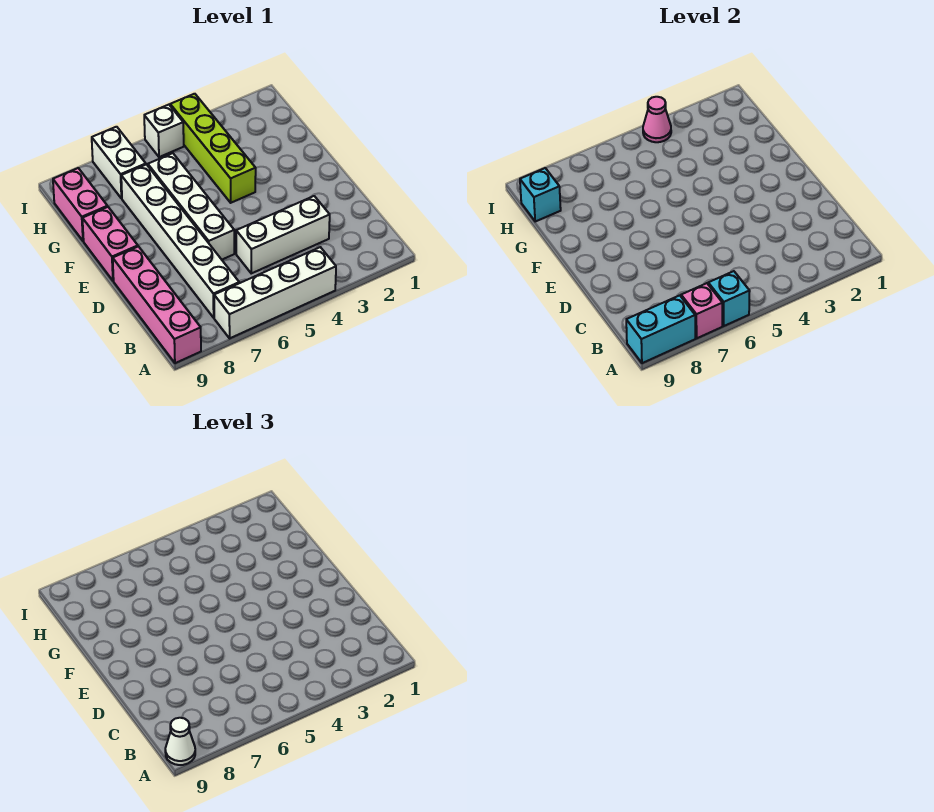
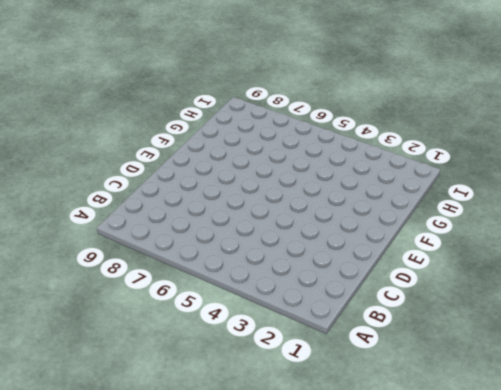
none -> white 1x4 brick [214,247,336,338]
none -> pink 1x4 brick [113,247,201,363]
none -> white 1x6 brick [121,165,239,318]

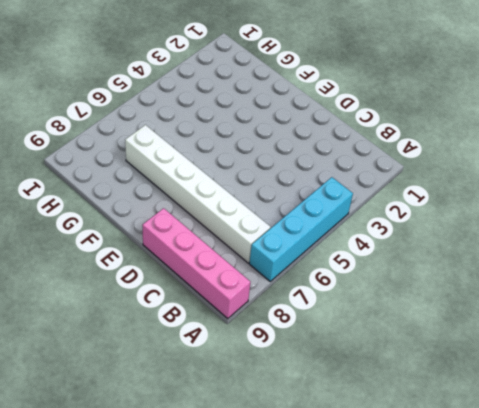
cyan 1x4 brick [249,177,353,281] -> white 1x4 brick [214,247,336,338]
none -> white 1x3 brick [236,196,330,273]
none -> white 1x4 brick [148,153,234,260]
none -> pink 1x2 brick [82,207,138,281]

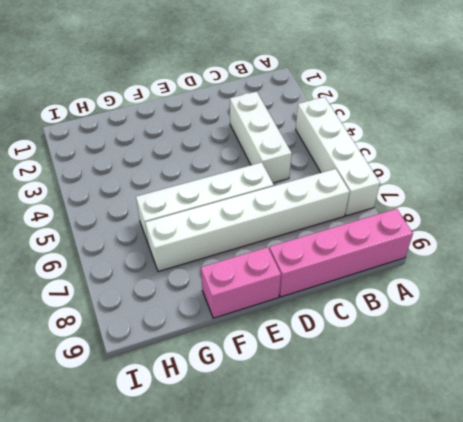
none -> lime 1x4 brick [170,94,256,203]
none -> pink 1x2 brick [53,168,107,241]
none -> white 1x2 brick [92,127,146,199]

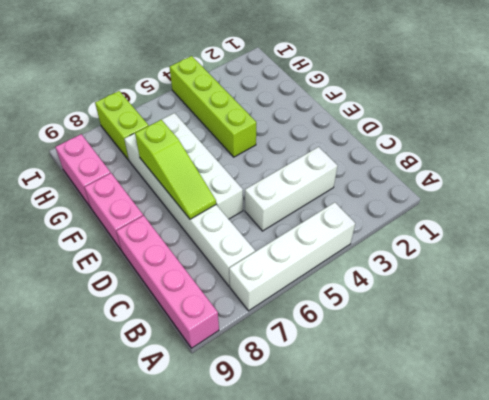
lime 1x3 slope [135,120,216,219] -> none
lime 1x2 brick [95,91,148,160] -> white 1x2 brick [92,127,146,199]
none -> white 1x1 brick [144,105,184,157]
none -> cyan 1x1 brick [708,271,750,326]
none -> pink 1x1 brick [681,283,722,338]

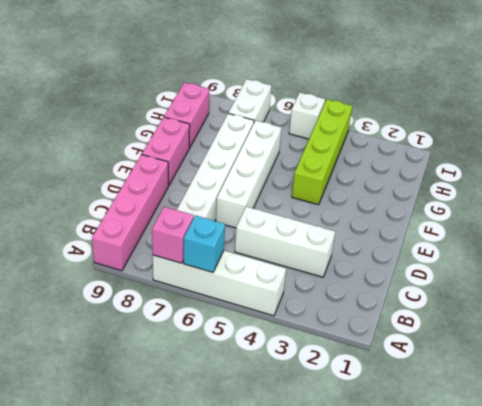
none -> cyan 1x2 brick [626,295,695,363]
none -> cyan 1x1 brick [520,168,561,221]
none -> pink 1x1 cone [643,97,671,142]

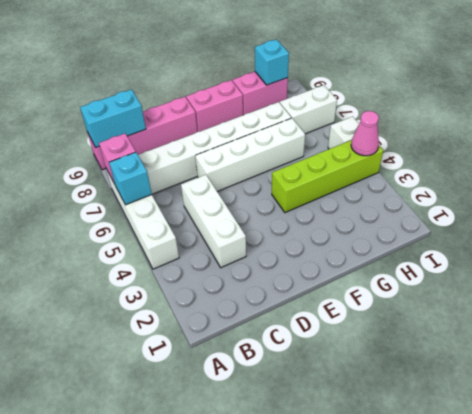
cyan 1x2 brick [80,89,146,147] -> cyan 1x2 brick turned to [626,295,695,363]
none -> white 1x1 cone [165,718,195,765]

